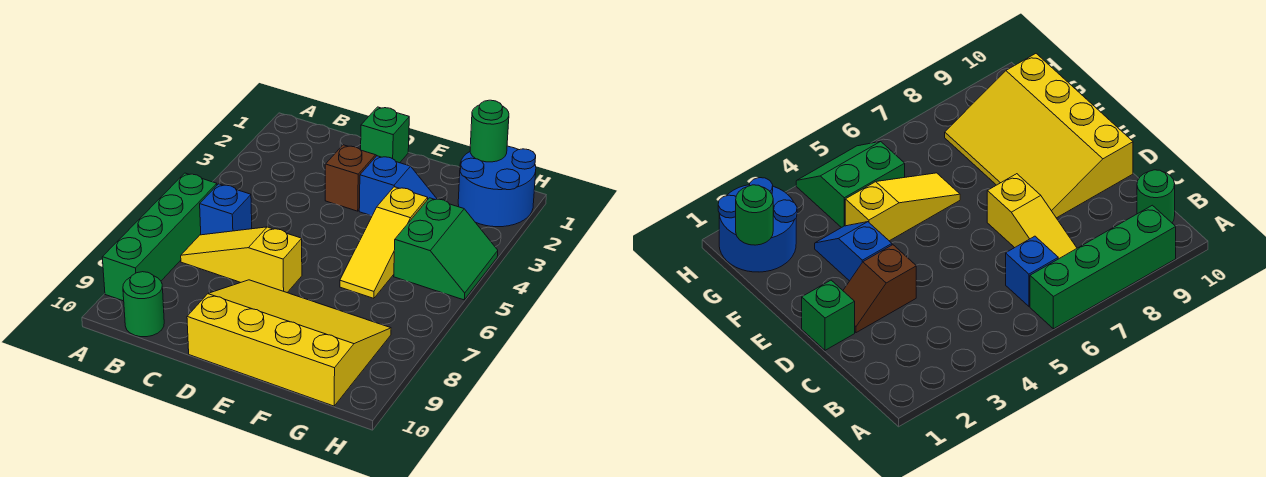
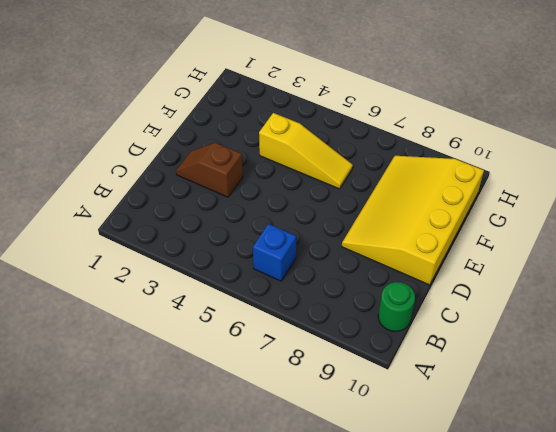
none -> green 1x4 brick [102,173,217,301]
none -> yellow 1x3 slope [181,227,302,293]
none -> green 1x1 brick [361,107,409,163]

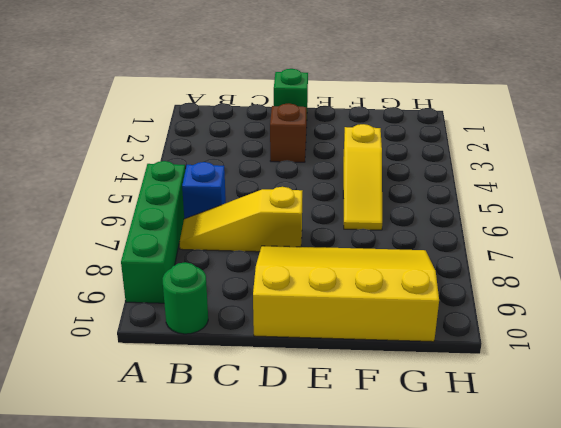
none -> blue 1x2 slope [359,156,437,215]
none -> blue 2x2 round brick [458,146,536,227]
none -> green 2x2 slope [394,198,498,300]

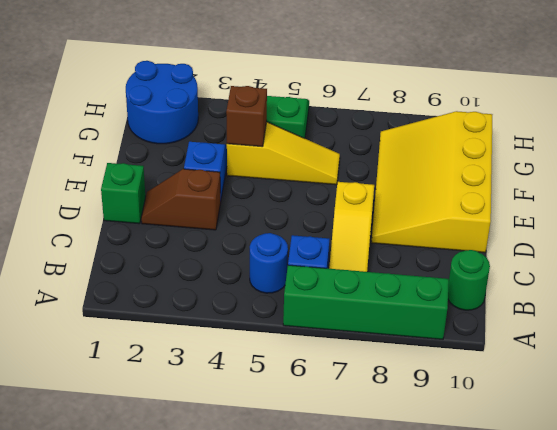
blue 1x1 round brick [250,233,288,293] -> none
brown 1x1 brick [226,86,267,147] -> none
none -> green 1x1 round brick [470,100,509,162]

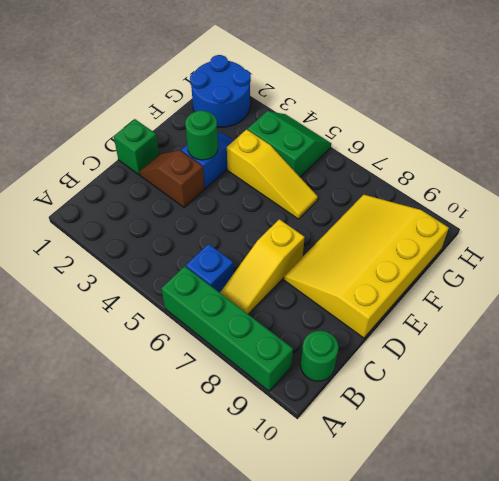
green 1x1 round brick [185,110,218,160] -> green 1x1 round brick moved to [470,100,509,162]

